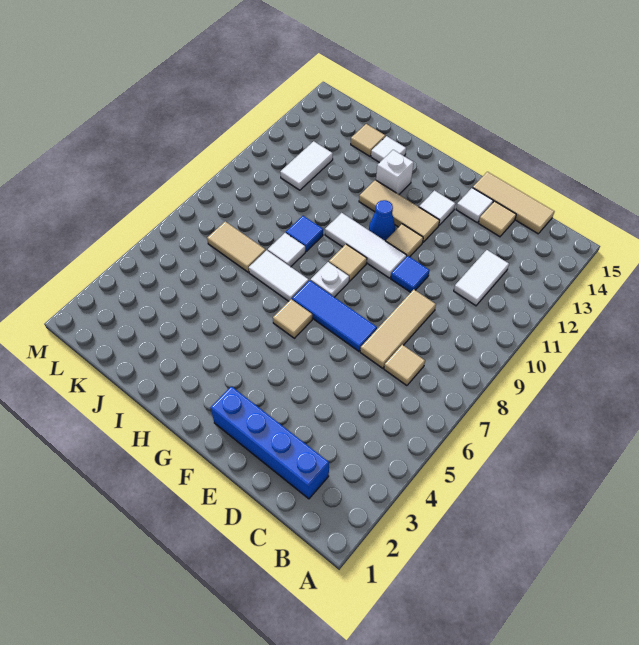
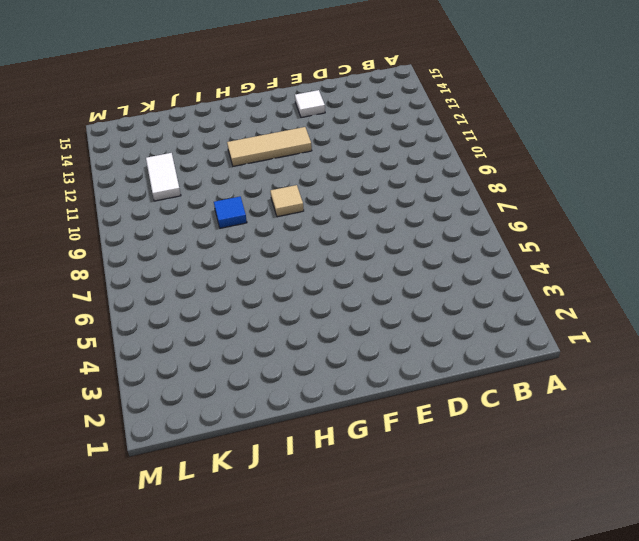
none -> blue 1x4 brick [211,386,329,499]
none -> tan 1x1 tile [384,345,425,386]
none -> white 1x2 tile [454,250,509,306]

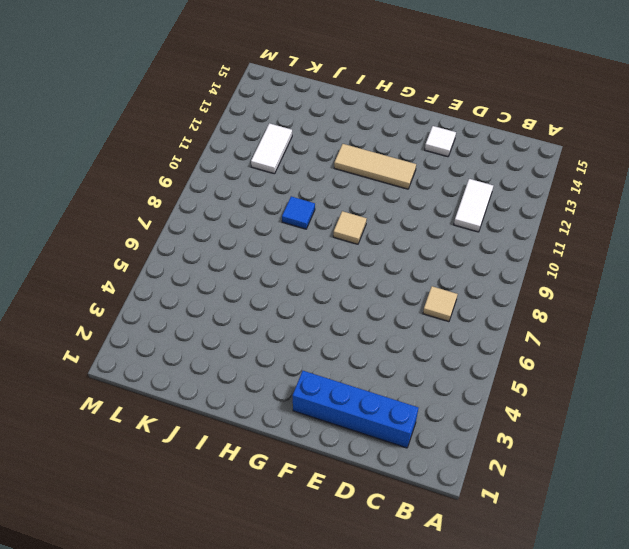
none -> tan 1x3 tile [473,172,555,234]
none -> tan 1x3 tile [360,290,436,368]
none -> tan 1x1 tile [478,201,516,237]

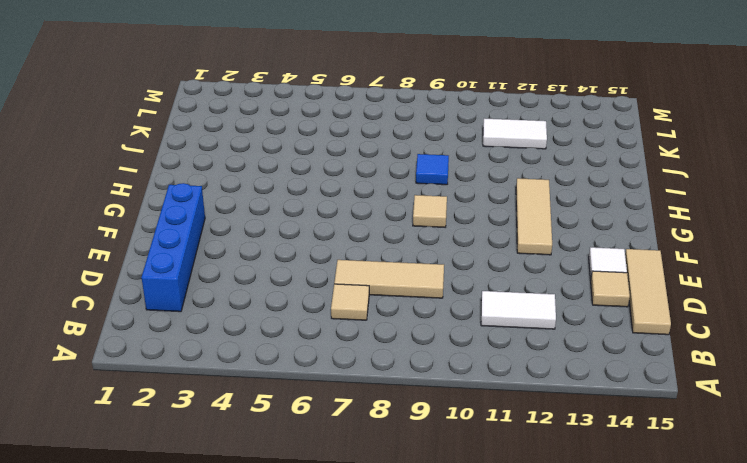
none -> blue 1x3 tile [292,280,377,351]
none -> blue 1x1 tile [391,256,430,292]
none -> white 1x3 tile [325,213,407,278]

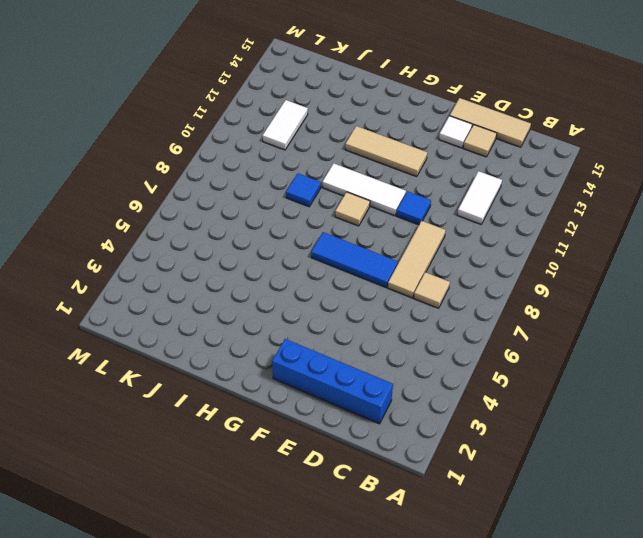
none -> tan 1x1 tile [386,224,423,257]
none -> white 1x1 tile [419,191,455,225]
none -> tan 1x1 tile [273,299,312,338]

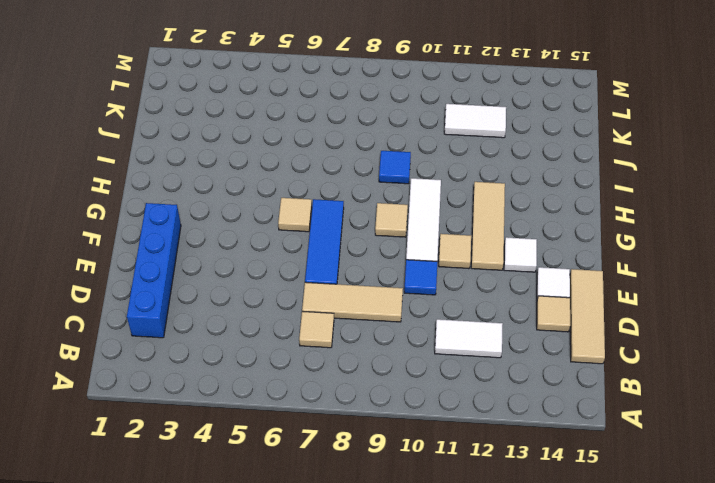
none -> white 1x1 plate [311,262,349,297]
none -> blue 1x1 cone [369,200,395,241]
none -> white 1x2 tile [249,250,309,301]

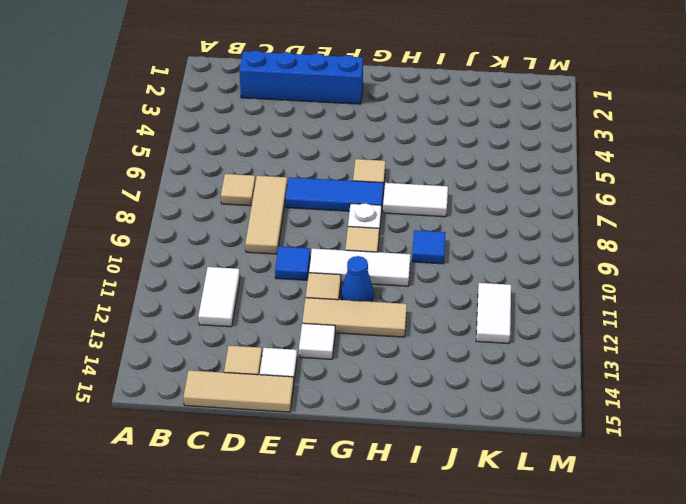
none -> white 1x1 brick [376,150,414,194]
none -> white 1x1 tile [268,233,305,267]
none -> white 1x1 tile [371,136,406,163]

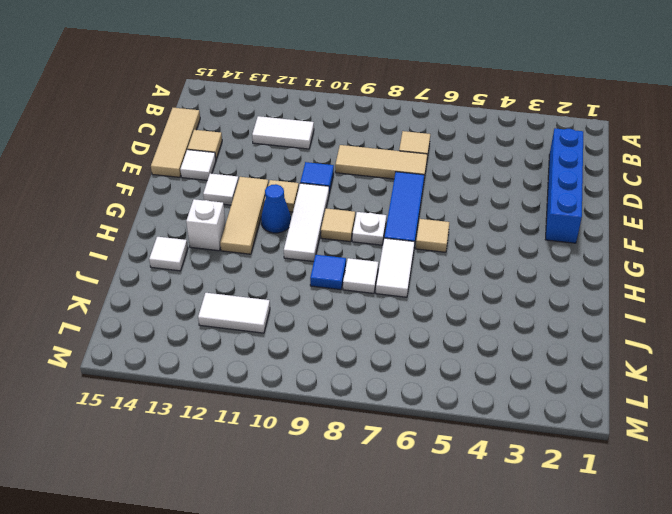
none -> tan 1x2 tile [207,221,266,272]
none -> tan 1x1 tile [351,124,385,156]

